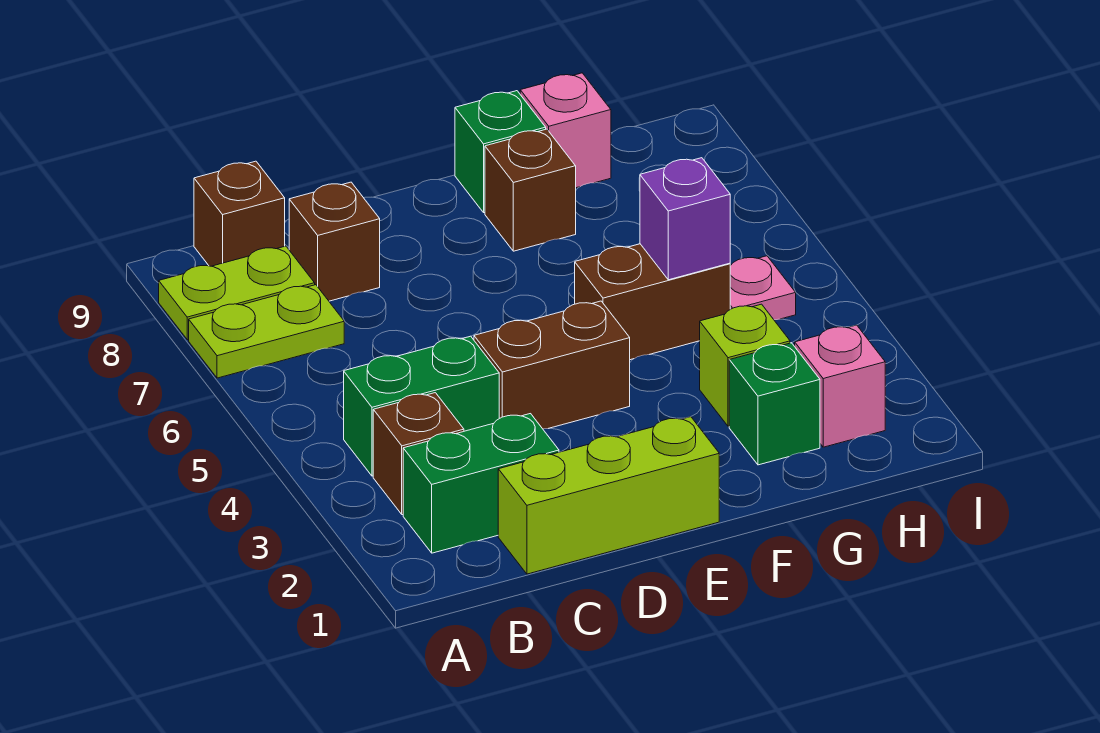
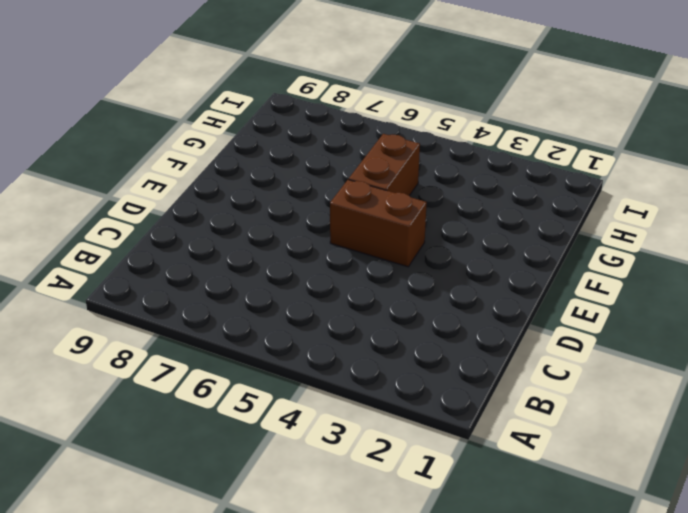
brown 1x2 brick [330,180,427,267] -> brown 1x2 brick turned to [474,301,630,429]
none -> lime 1x2 plate [189,285,344,378]
none -> lime 1x2 plate [159,246,315,340]
none -> green 1x2 brick [403,414,559,553]

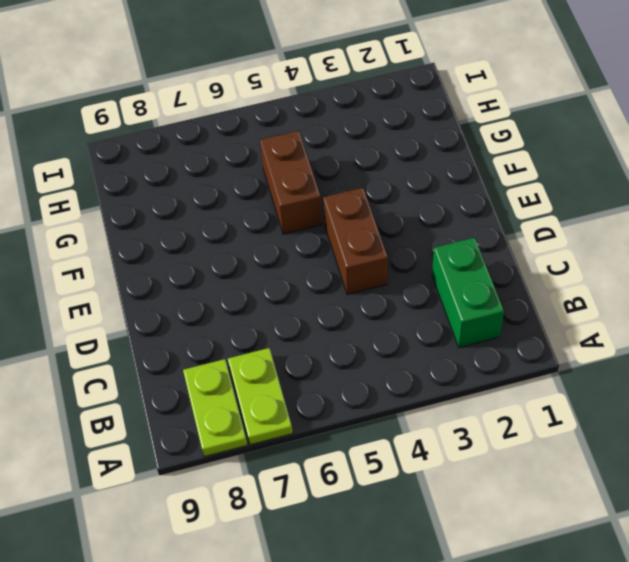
none -> brown 1x1 brick [373,393,464,515]
none -> green 1x2 brick [344,336,499,476]
none -> brown 1x1 brick [194,161,285,266]

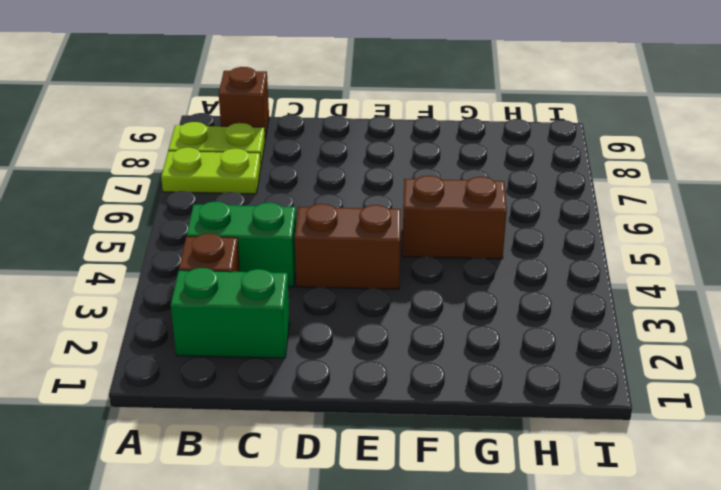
none -> lime 1x3 brick [498,417,719,574]
none -> brown 1x1 brick [289,182,380,301]
none -> brown 1x1 brick [485,129,576,251]

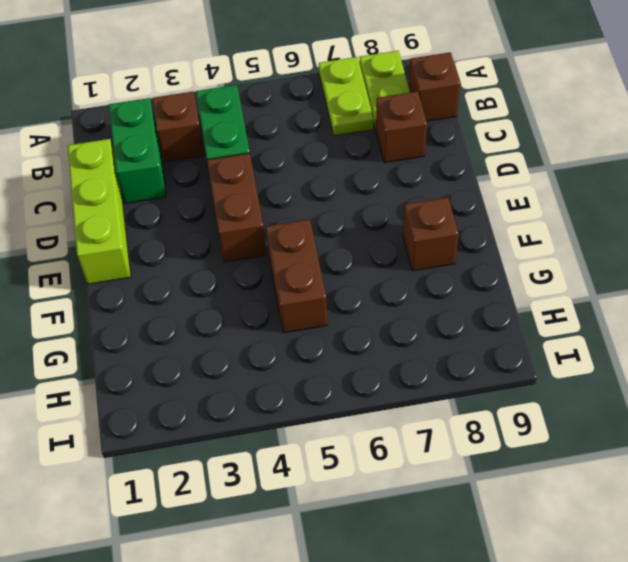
none -> green 1x1 brick [455,91,546,213]
none -> green 1x1 brick [729,343,820,465]
none -> lime 1x1 brick [700,304,790,426]

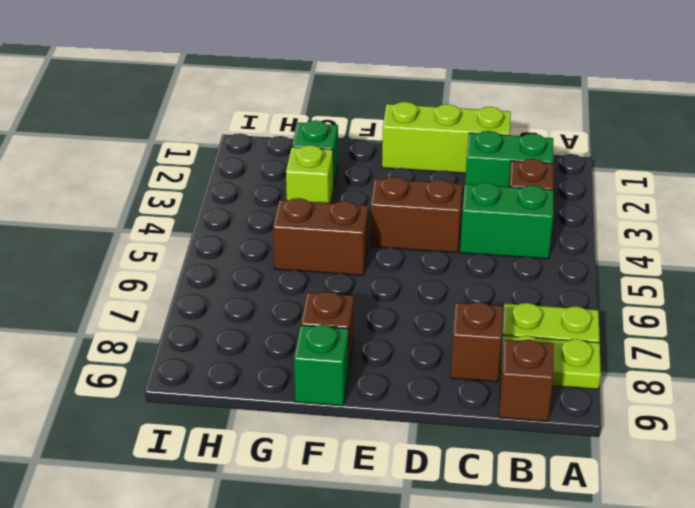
none -> pink 1x1 brick [520,73,611,188]
none -> pink 1x1 brick [795,325,885,447]
none -> pink 1x1 plate [730,256,796,320]

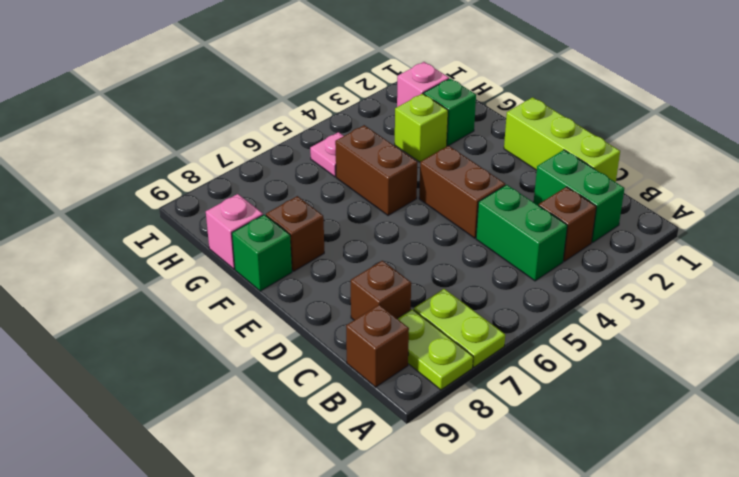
none -> purple 1x1 brick [640,158,730,280]

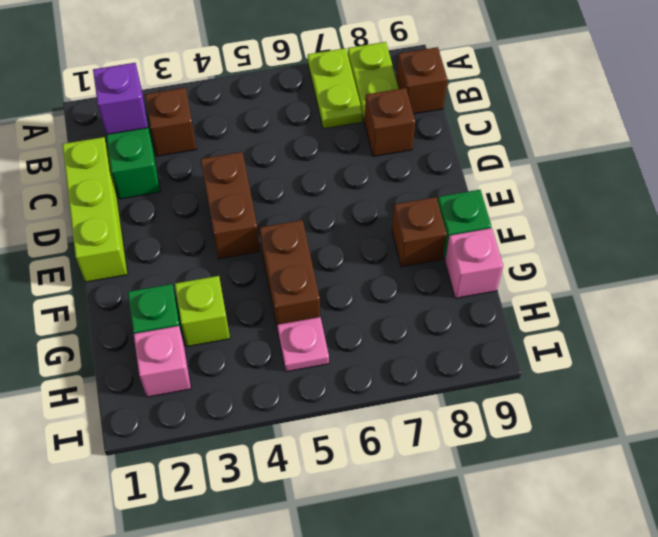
purple 1x1 brick [93,63,148,135] -> purple 1x1 brick moved to [640,158,730,280]
none -> green 1x2 brick [344,336,499,476]

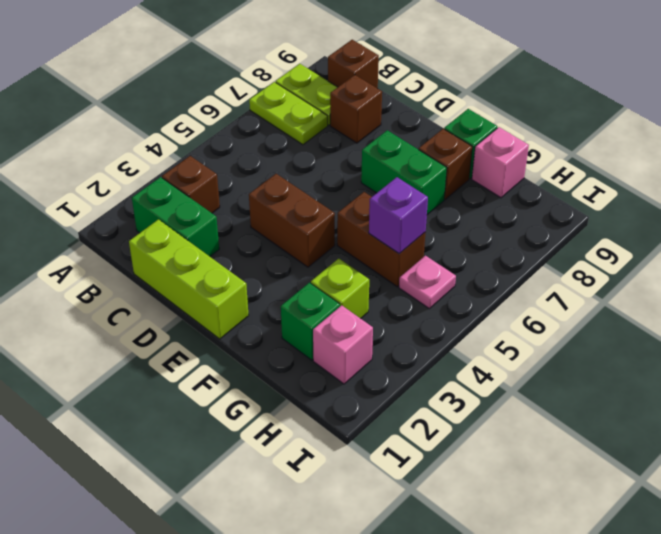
green 1x2 brick [361,130,447,215] -> green 1x2 brick moved to [344,336,499,476]

